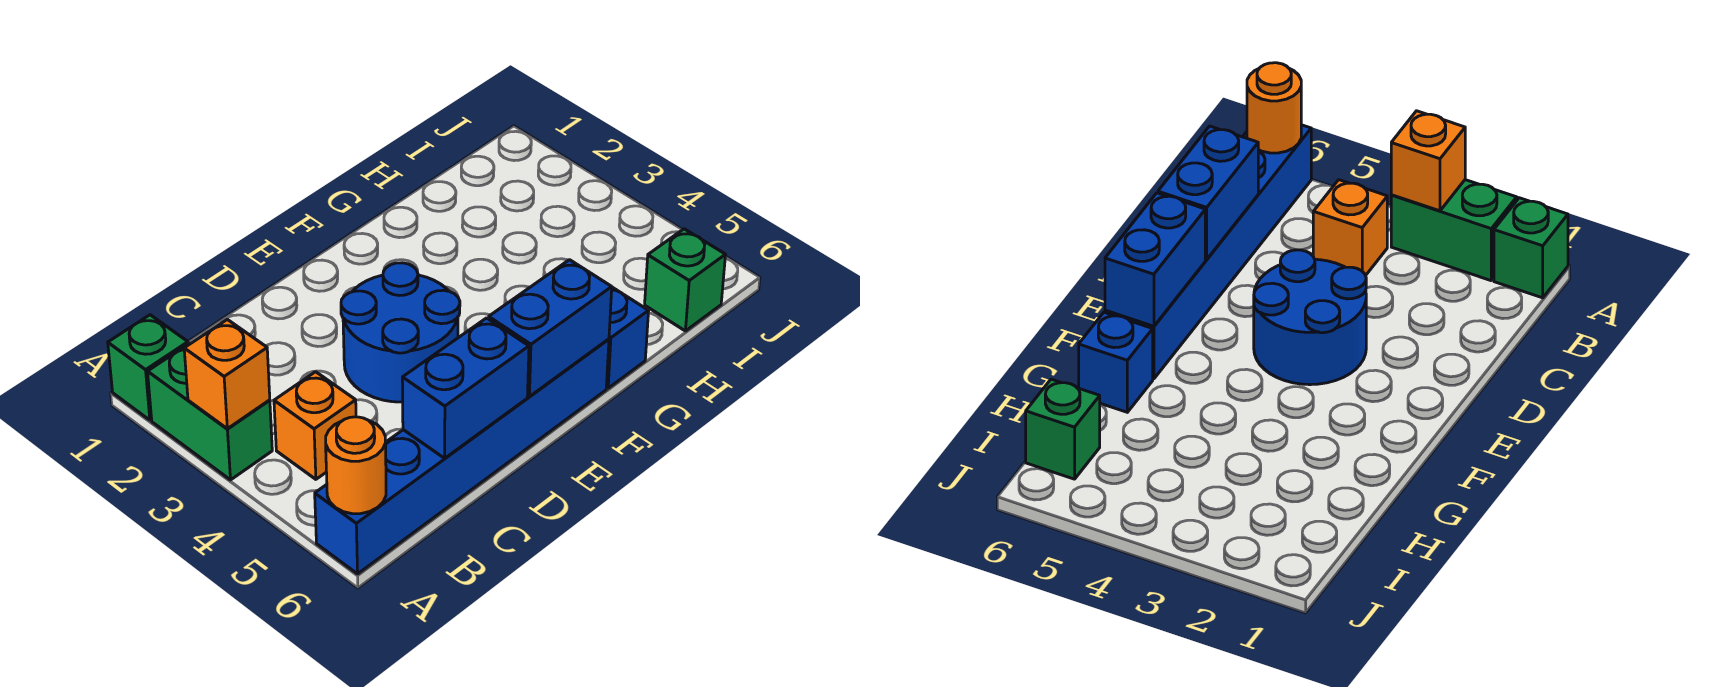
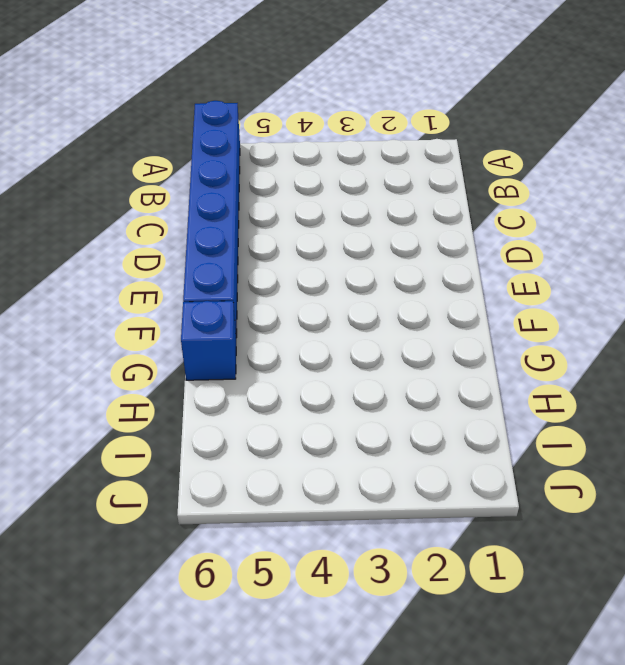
none -> green 1x1 brick [108,315,188,420]
none -> green 1x2 brick [148,343,272,480]

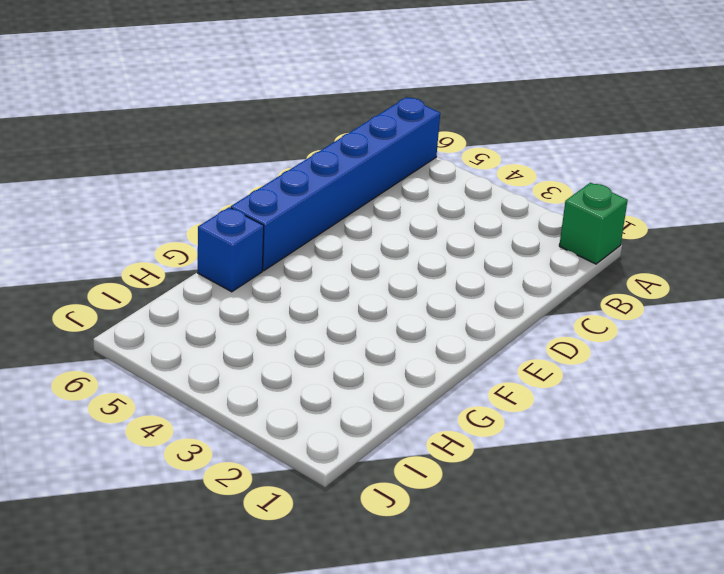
none -> green 1x2 brick [148,343,272,480]
none -> orange 1x1 brick [274,372,356,479]

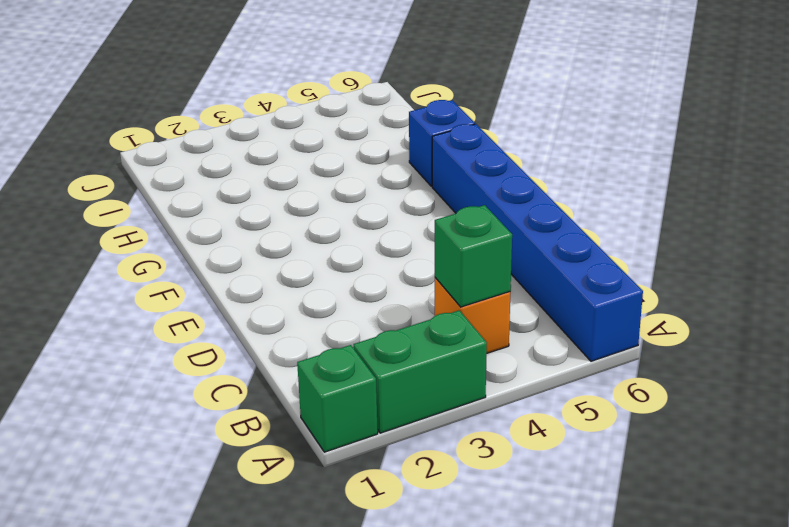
green 1x1 brick [435,205,512,307] -> green 1x1 brick moved to [645,229,725,331]
none -> blue 2x2 round brick [341,263,460,402]
none -> orange 1x1 brick [184,319,270,429]

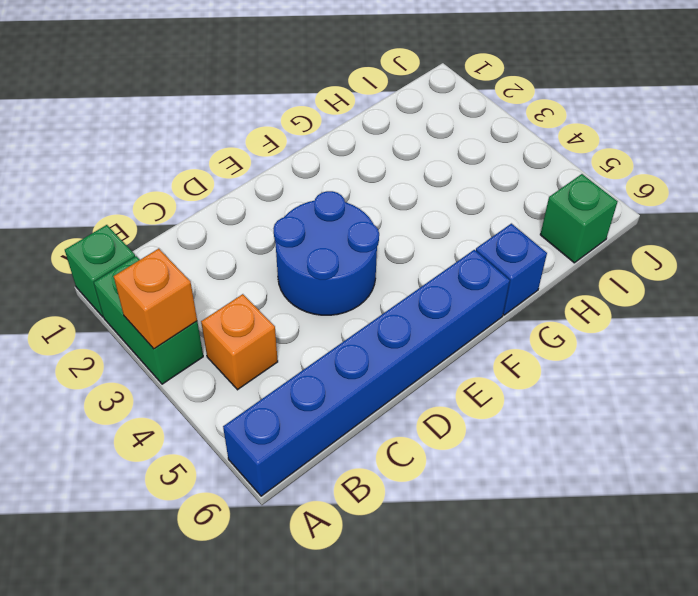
none -> orange 1x1 round brick [326,417,386,514]
none -> blue 1x2 brick [402,318,529,458]

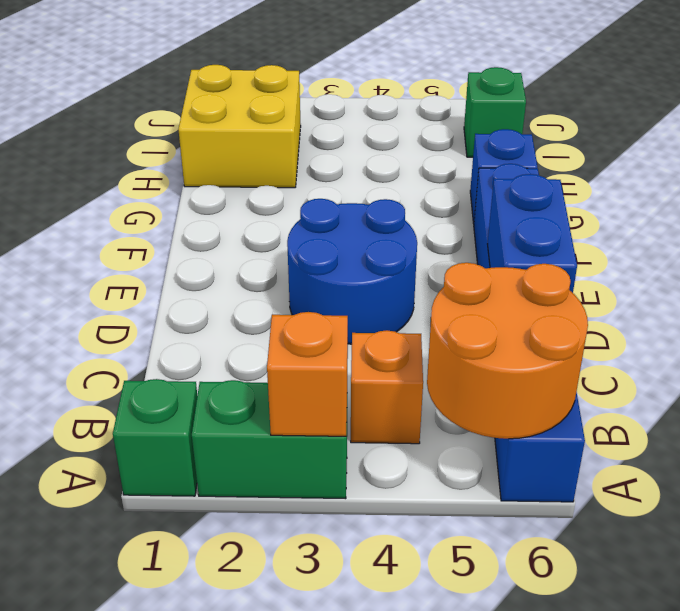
orange 2x2 round brick [427,263,588,439] -> orange 1x1 round brick [326,417,386,514]
yellow 2x2 brick [178,65,301,188] -> none
none -> blue 1x2 brick [489,260,612,396]

